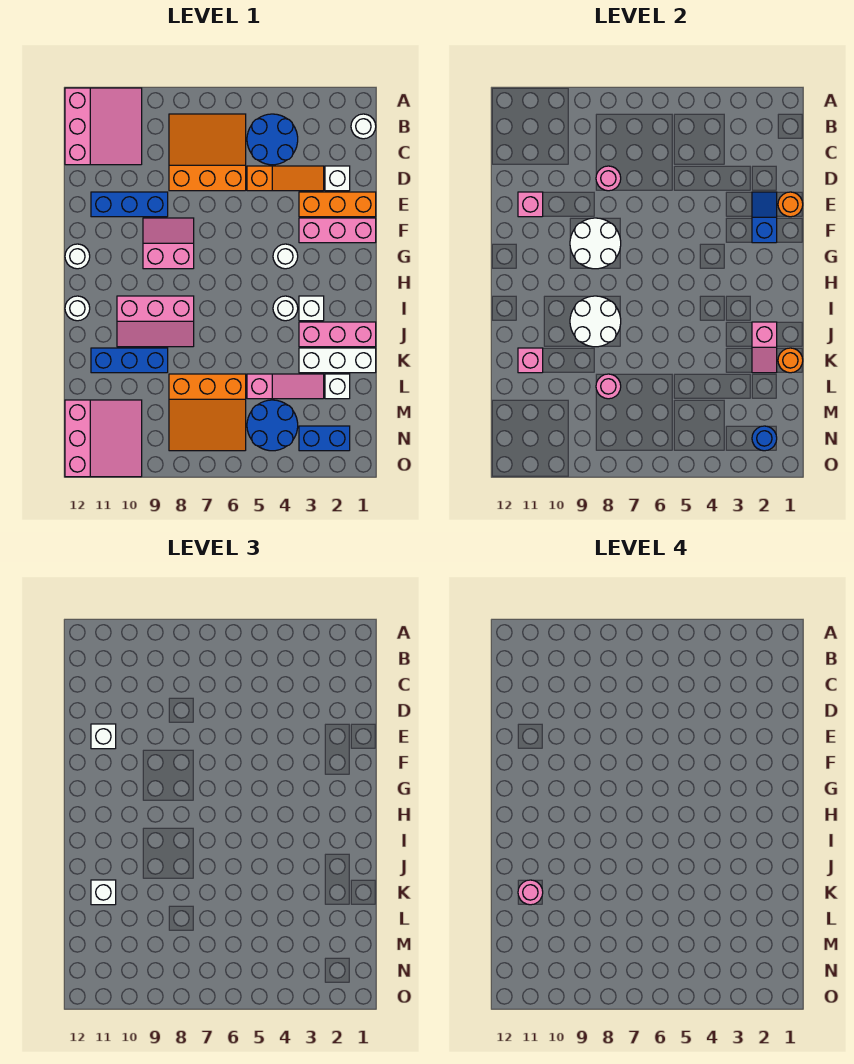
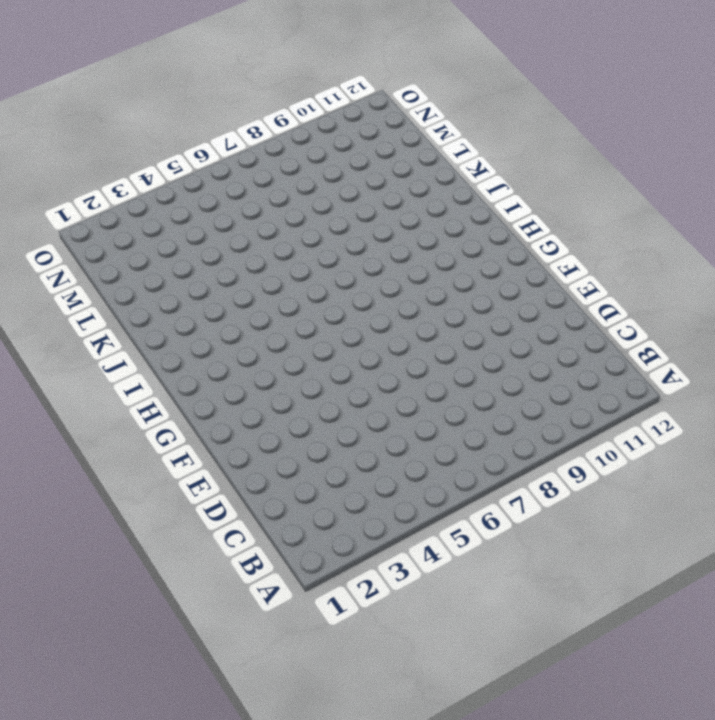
none -> pink 3x3 slope [65,88,142,165]
none -> white 1x1 round brick [351,114,376,139]
none -> blue 2x2 round brick [247,114,298,165]
none -> orange 3x3 slope [169,114,246,191]

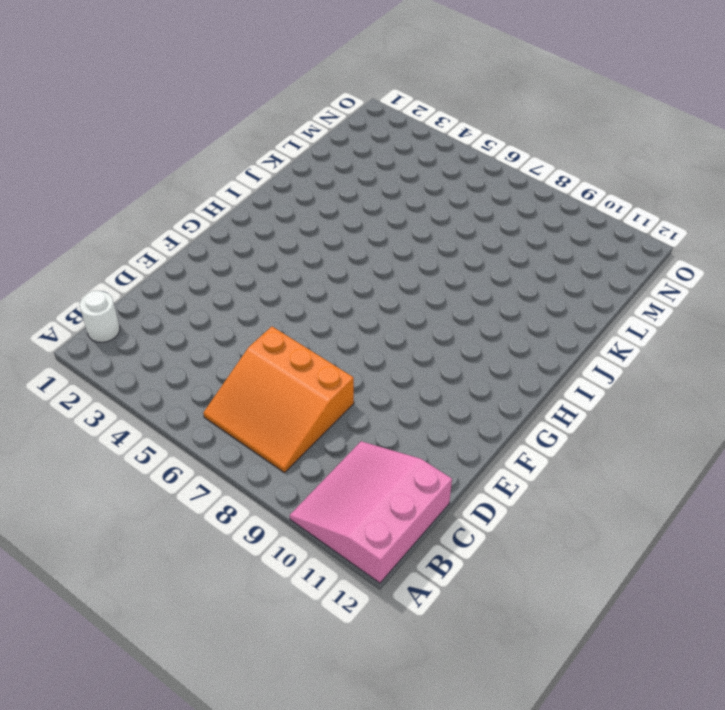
none -> blue 2x2 round brick [247,114,298,165]
none -> white 1x1 brick [325,166,350,191]
none -> orange 1x3 slope [247,166,324,191]
none -> orange 1x3 brick [299,192,376,217]

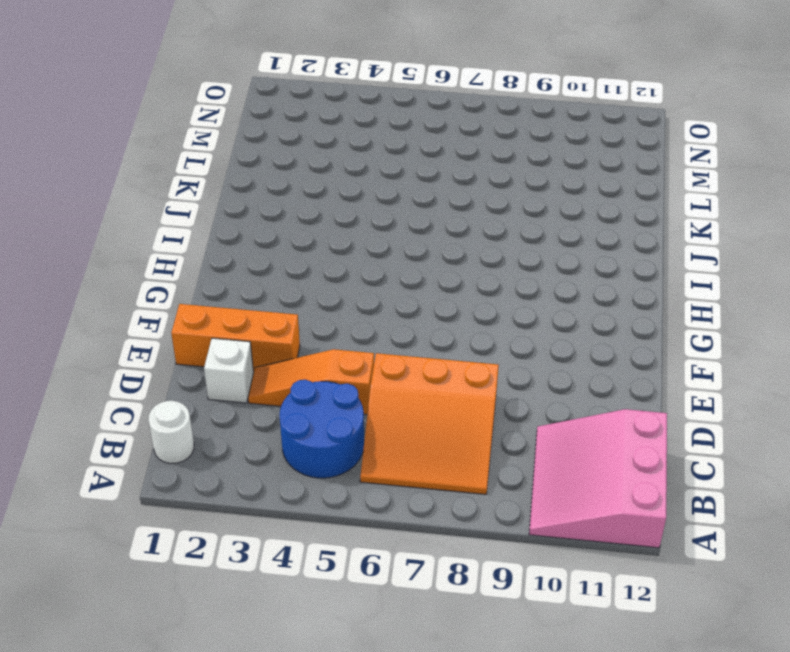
none -> blue 1x3 brick [91,192,168,217]
none -> pink 1x3 brick [299,218,376,243]
none -> pink 2x2 slope [143,218,194,269]
none -> white 1x1 round brick [273,244,298,269]

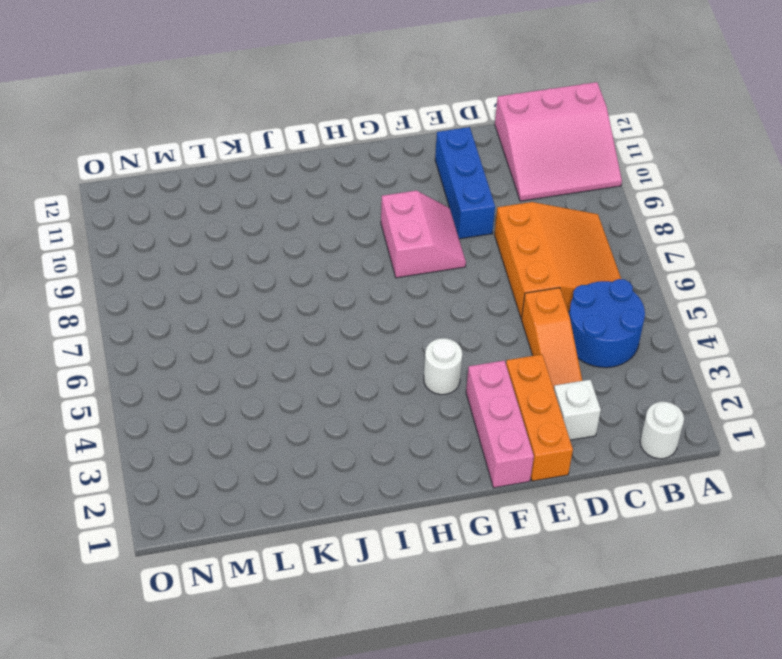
none -> white 1x1 round brick [65,244,90,269]
none -> white 1x1 brick [299,296,324,321]
none -> white 1x1 round brick [273,296,298,321]
none -> pink 2x3 slope [117,296,194,347]

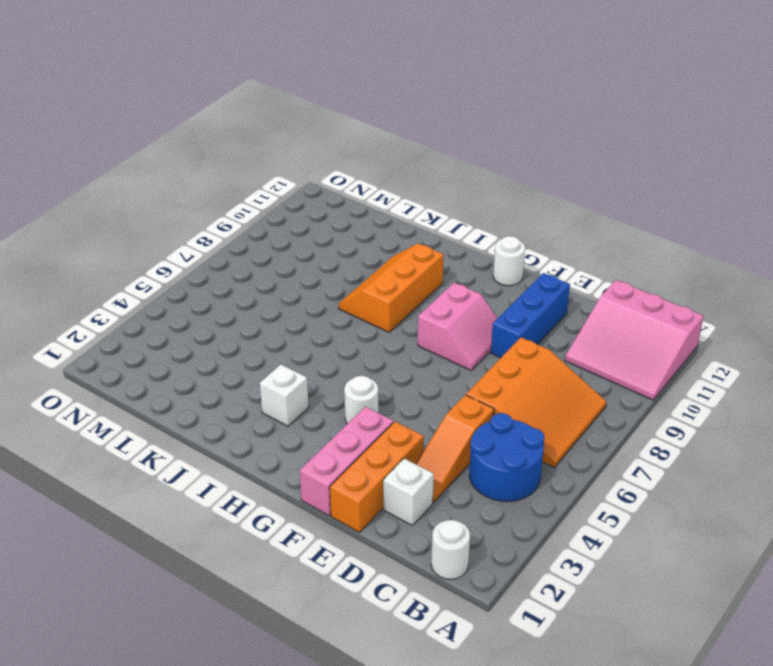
orange 2x3 slope [339,243,444,332] -> pink 2x3 slope [117,296,194,347]
none -> white 1x1 round brick [273,296,298,321]
none -> white 1x1 round brick [65,296,90,321]
none -> pink 1x3 brick [299,322,376,347]
none -> white 1x3 brick [299,348,376,373]

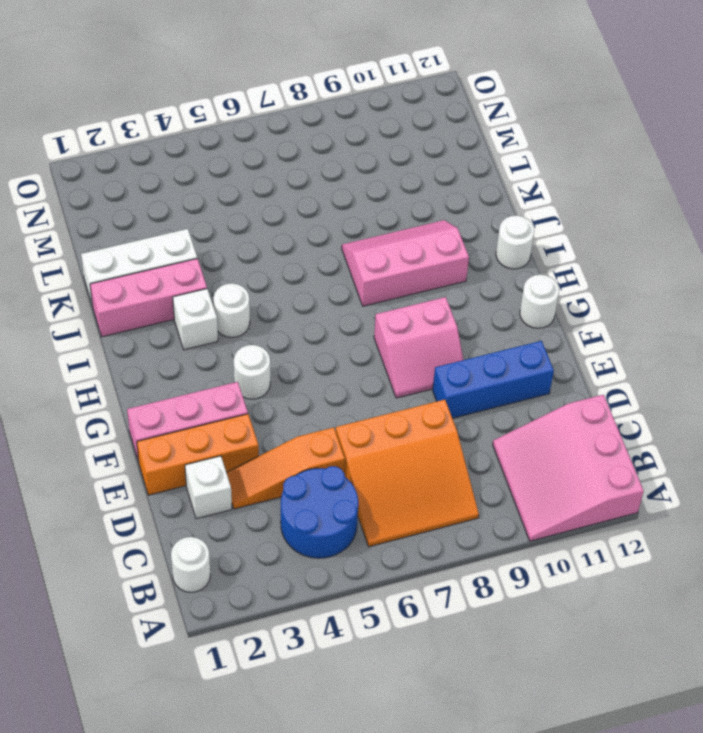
none -> blue 1x3 brick [91,348,168,373]
none -> white 1x1 brick [325,374,350,399]
none -> pink 1x3 slope [247,374,324,399]
none -> orange 3x3 slope [169,374,246,451]

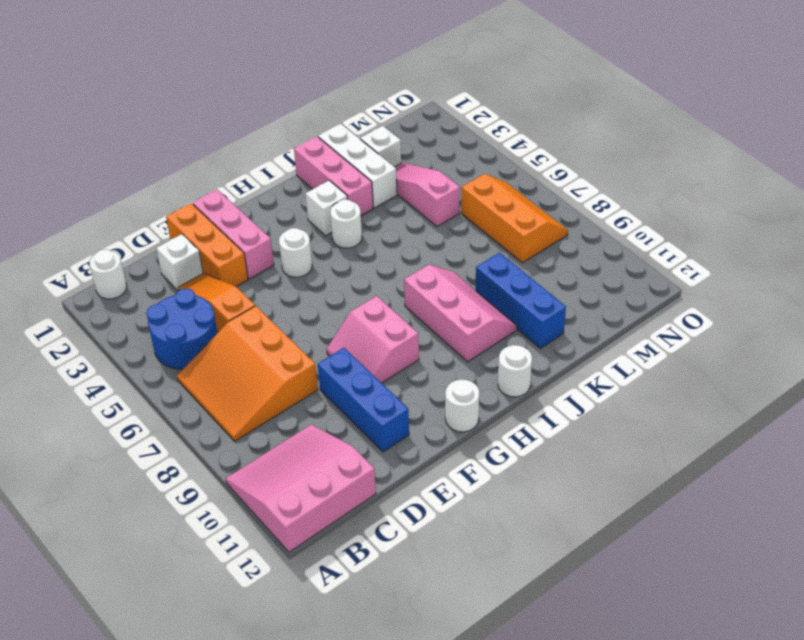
orange 2x3 slope [461,174,568,263] -> orange 3x3 slope [169,374,246,451]
none -> blue 2x2 round brick [247,400,298,451]
none -> pink 3x3 slope [65,400,142,477]
none -> blue 1x2 brick [299,426,350,451]
none -> pink 1x1 round brick [596,166,621,191]

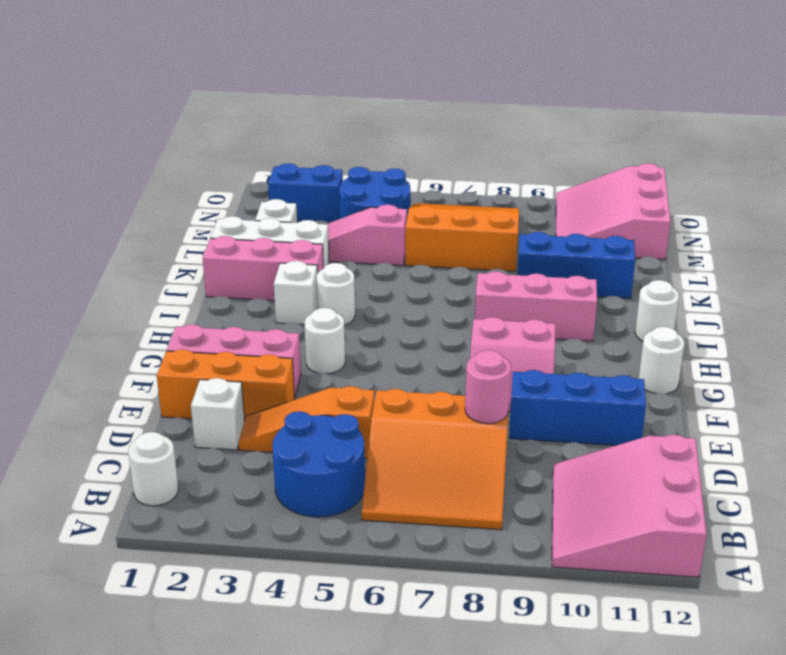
none -> orange 1x1 round brick [778,192,803,217]
none -> blue 1x2 slope [752,192,777,243]
none -> pink 1x1 brick [518,192,543,217]
none -> white 2x2 round brick [570,218,621,269]

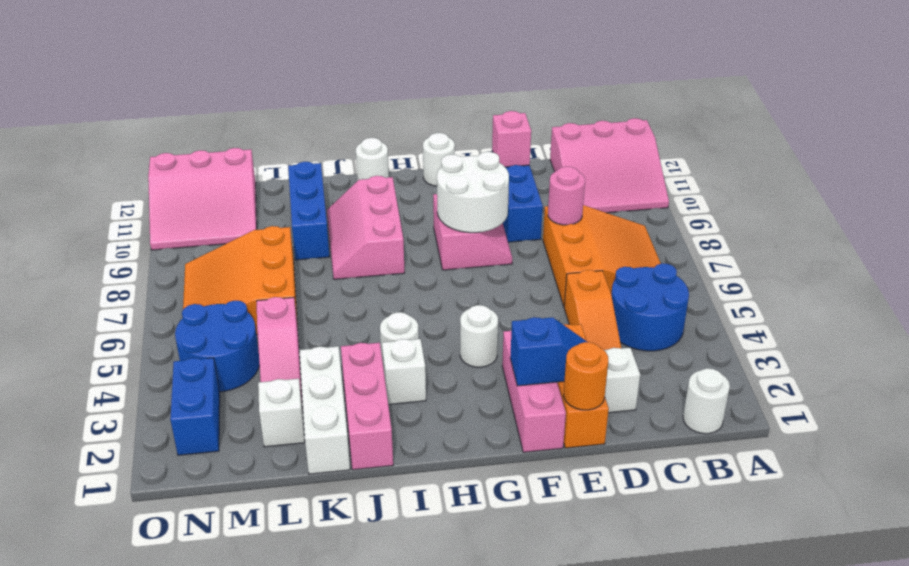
none -> white 2x2 round brick [570,296,621,347]
none -> pink 1x2 slope [752,322,777,373]
none -> orange 1x1 round brick [778,348,803,373]
none -> pink 1x1 brick [518,348,543,373]

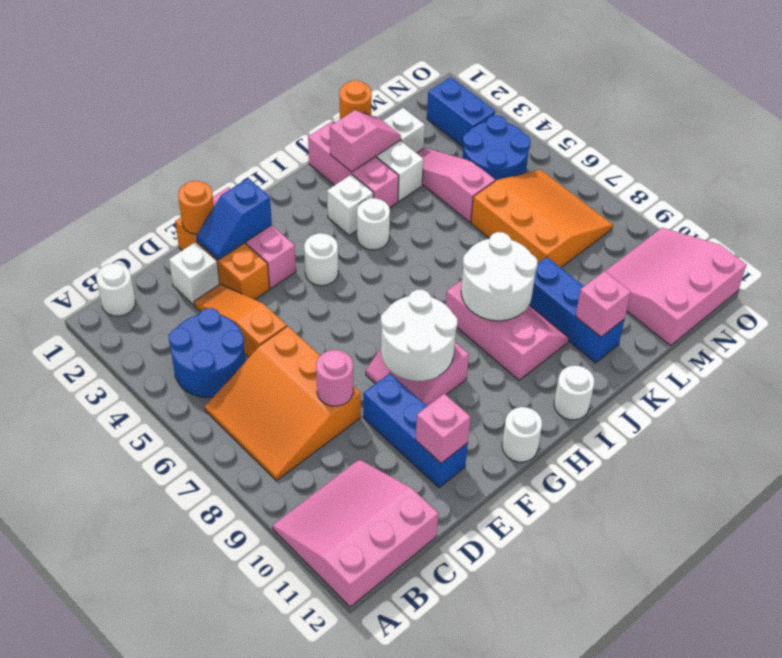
none -> pink 1x1 round brick [596,374,621,399]
none -> blue 1x1 round brick [752,426,777,451]
none -> white 1x1 brick [91,724,116,749]
none -> white 1x1 brick [91,880,116,905]

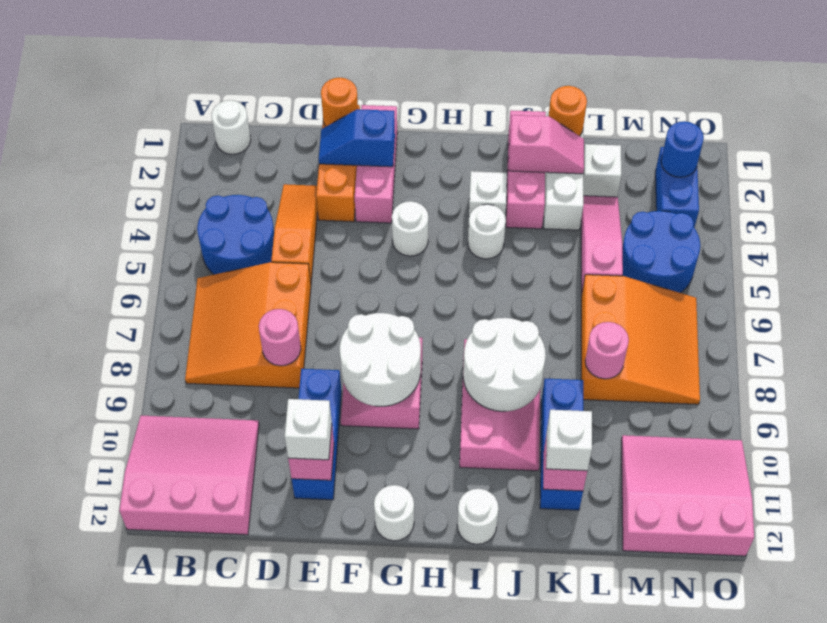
none -> white 1x1 brick [325,166,350,191]
none -> pink 1x1 round brick [518,880,543,905]

